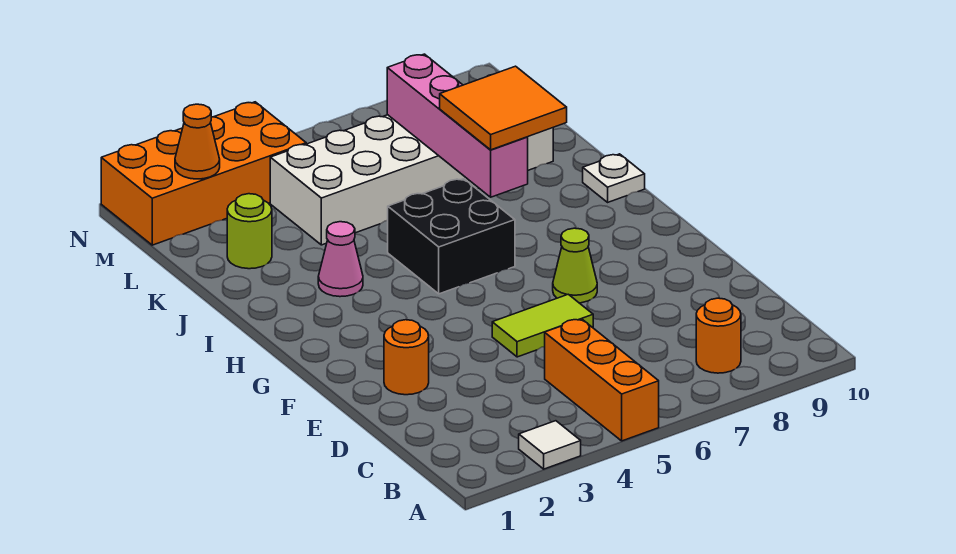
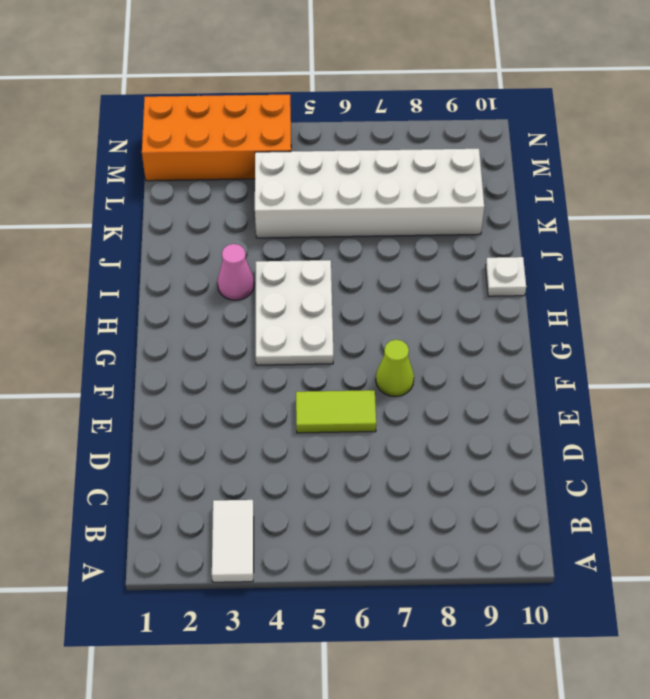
white 1x2 tile [212,500,254,582] -> white 1x1 tile [519,421,581,469]
white 2x3 plate [256,260,334,365] -> black 2x2 brick [388,179,515,294]
none -> orange 1x3 brick [545,319,659,441]
none -> orange 1x1 round brick [696,298,741,373]
none -> orange 1x1 round brick [384,320,429,395]

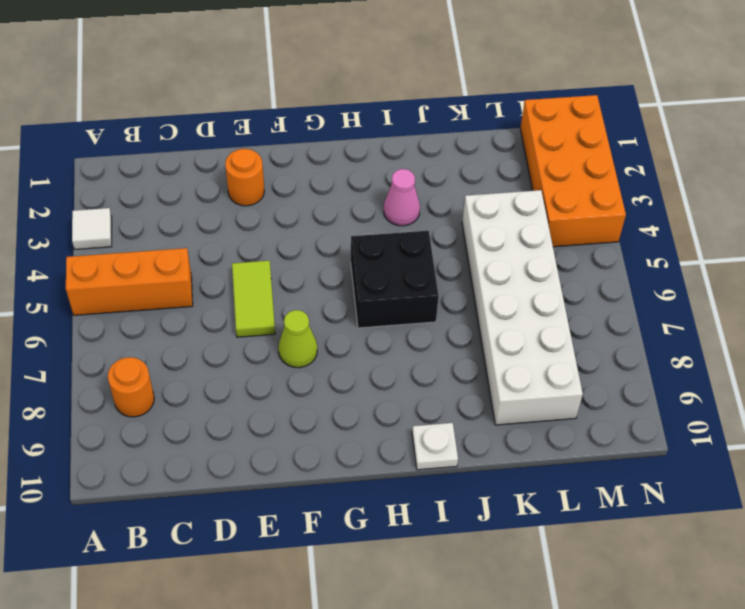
none -> lime 1x1 round brick [227,194,272,269]
none -> pink 1x4 brick [387,54,528,197]
none -> orange 1x1 cone [175,104,220,179]

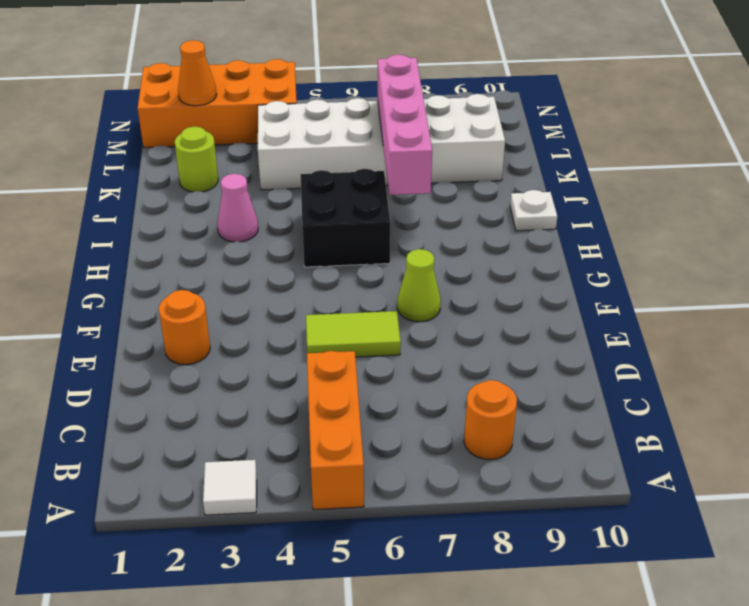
none -> orange 2x2 tile [440,66,567,150]

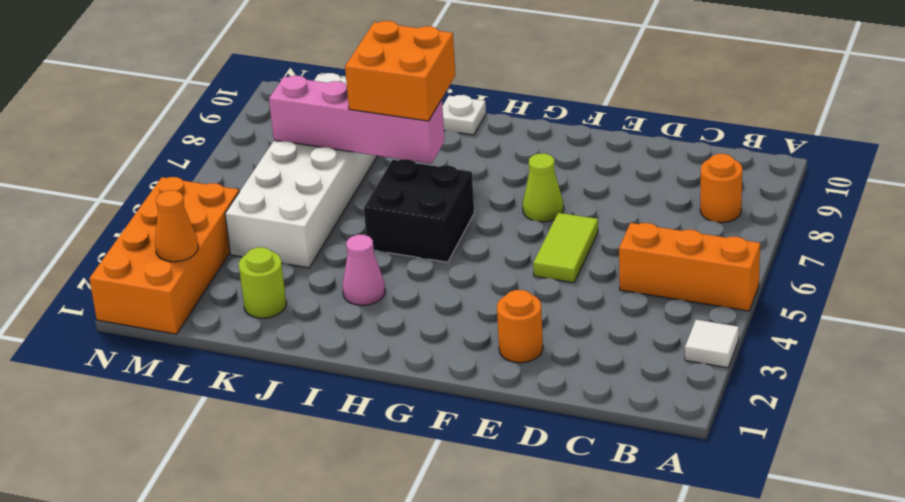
orange 2x2 brick [345,21,455,121] -> orange 2x2 tile [440,66,567,150]

